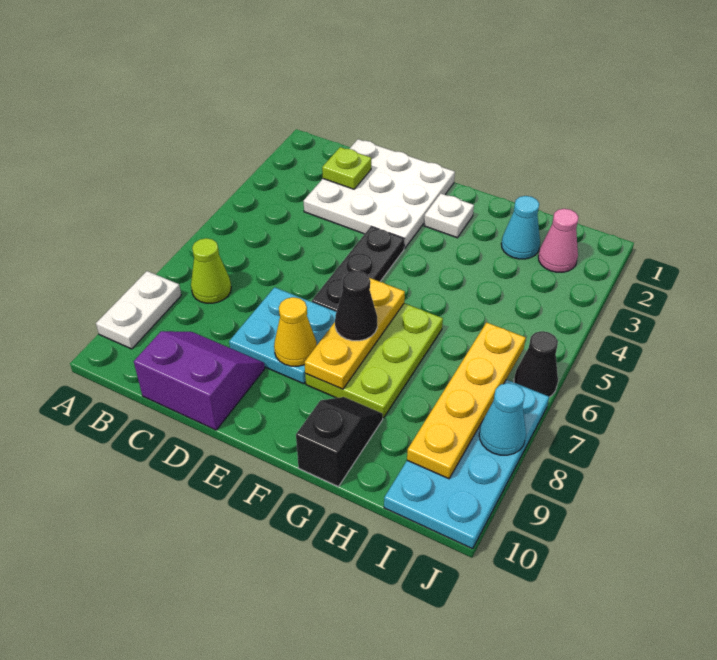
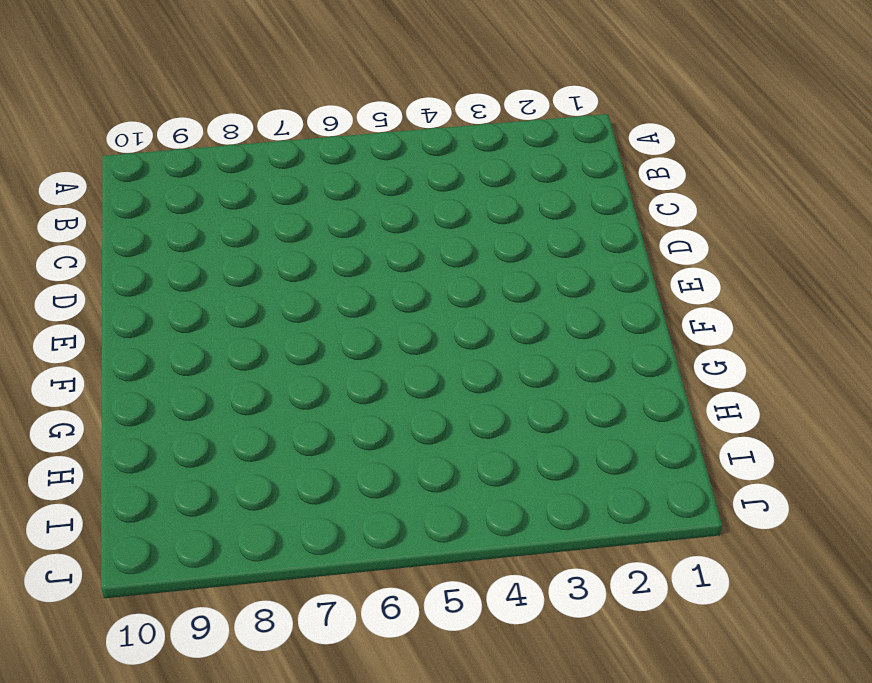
none -> white 1x2 plate [96,271,181,349]
none -> lime 1x1 cone [191,238,231,303]
none -> white 3x3 plate [304,139,455,249]

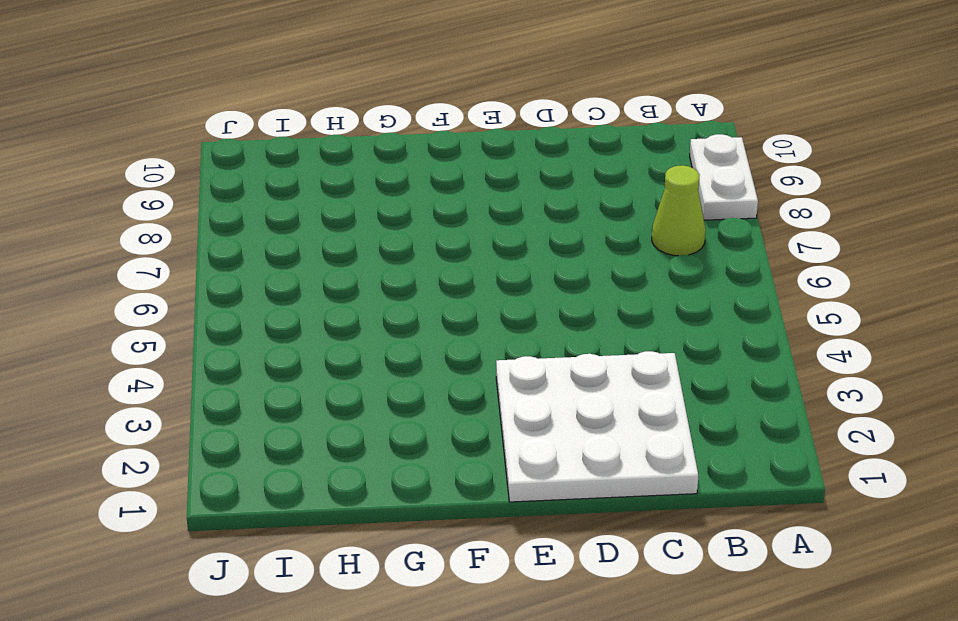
none -> purple 2x2 slope [134,331,265,430]
none -> cyan 2x2 plate [229,287,336,384]
none -> black 1x3 plate [312,227,404,312]

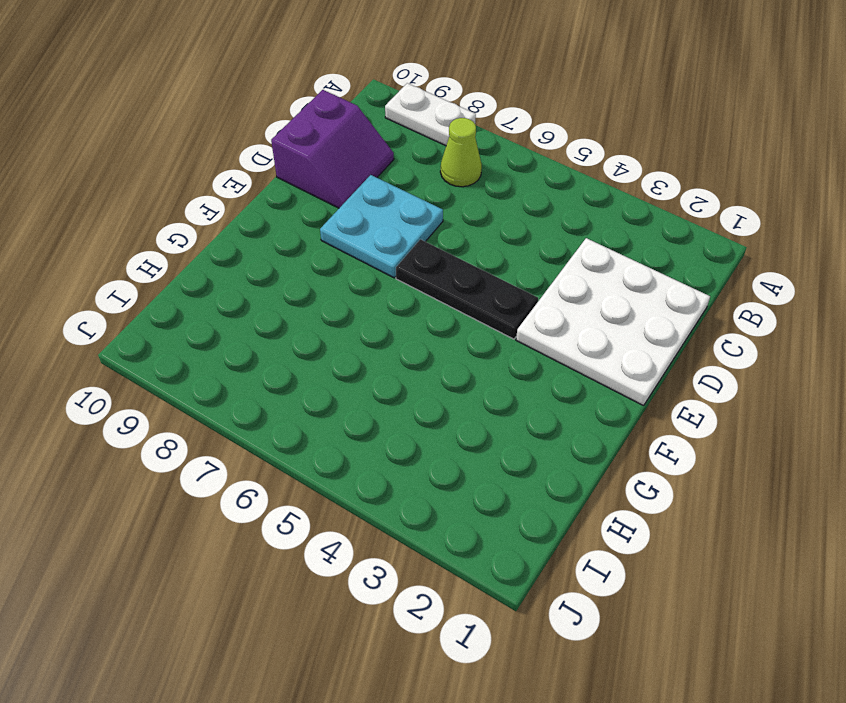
none -> white 1x1 plate [424,194,474,238]
none -> lime 2x3 plate [305,303,443,418]
none -> black 1x2 slope [296,397,383,487]

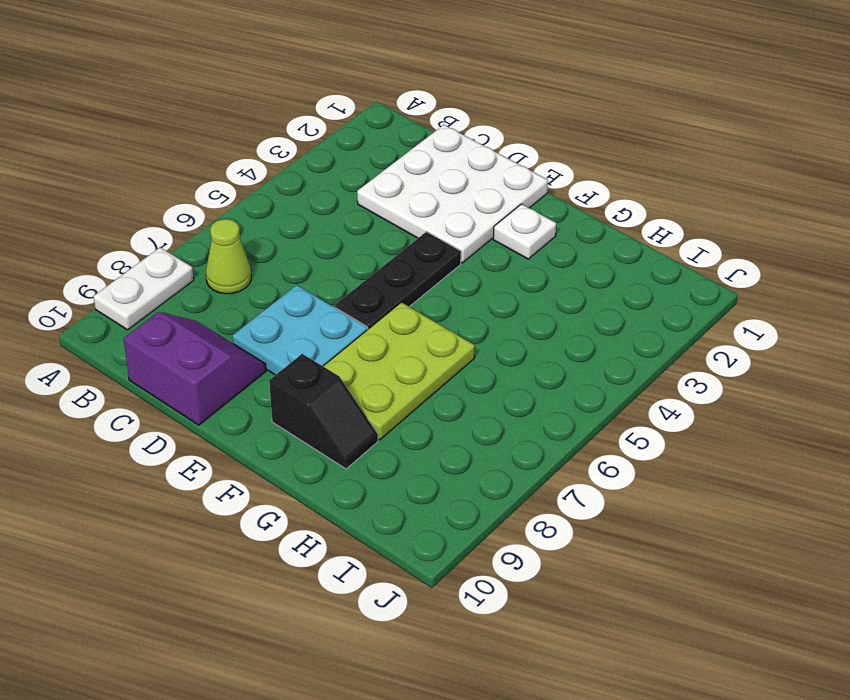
black 1x2 slope [269,354,378,469] -> black 1x2 slope turned to [296,397,383,487]
none -> cyan 1x1 cone [501,196,540,259]
none -> pink 1x1 cone [538,209,578,272]
none -> cyan 2x4 plate [384,380,549,549]

